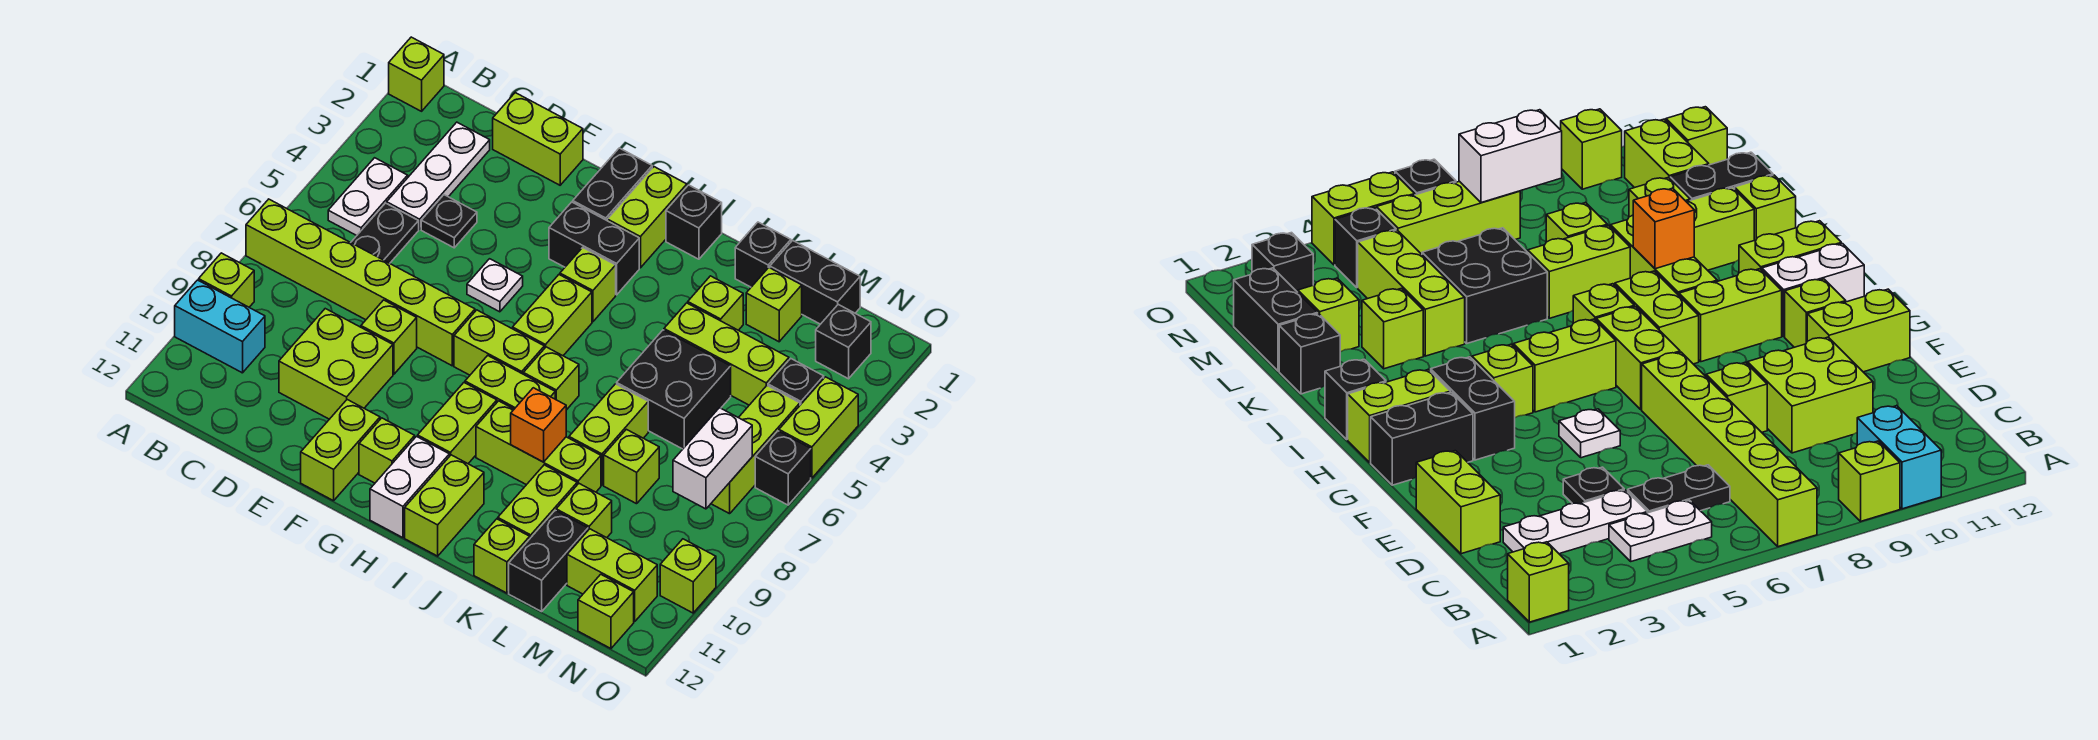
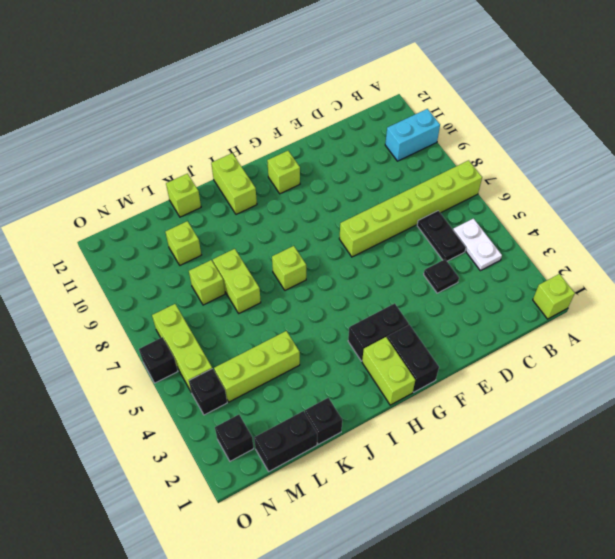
none -> lime 1x1 brick [199,253,254,307]
none -> white 1x3 plate [387,122,490,229]
none -> lime 1x2 brick [493,93,583,185]
none -> lime 2x2 brick [279,309,393,419]

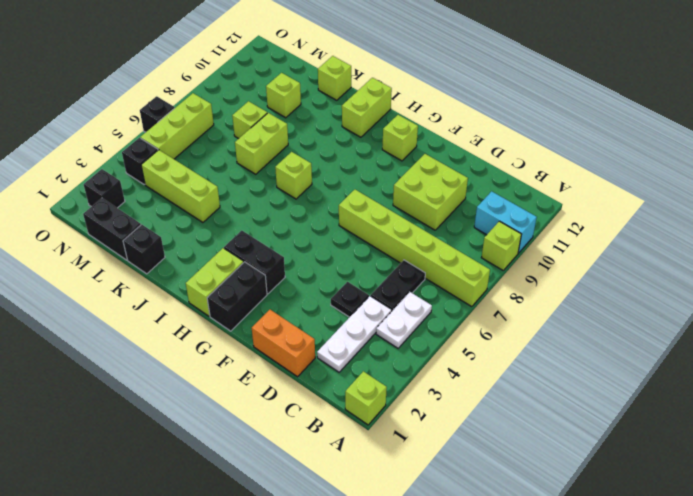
orange 1x2 brick [252,310,315,377] -> lime 1x2 brick [493,93,583,185]
none -> lime 1x1 brick [361,300,417,374]
none -> white 1x1 plate [467,259,523,312]
none -> lime 1x2 brick [301,400,380,501]
none -> lime 1x2 brick [454,310,544,375]

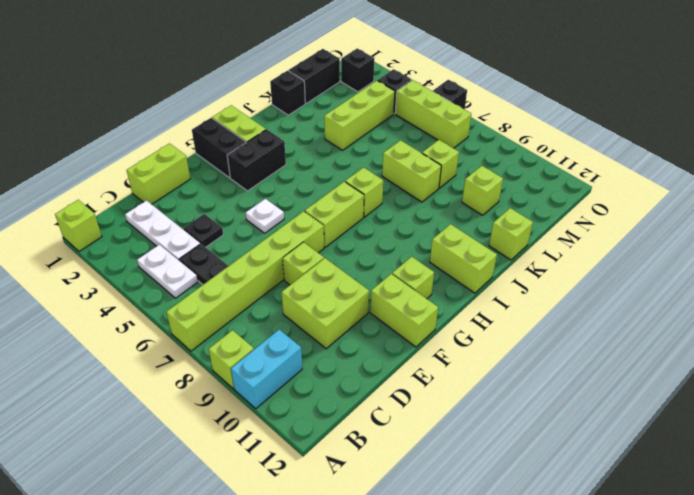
none -> lime 1x1 brick [560,248,616,322]
none -> lime 1x2 brick [513,275,592,356]
none -> lime 1x2 brick [465,356,555,409]
none -> lime 1x2 brick [418,383,497,464]

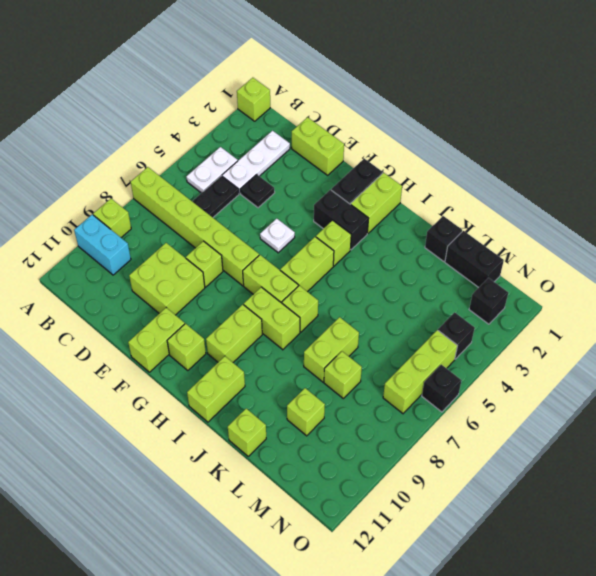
none -> white 1x2 brick [370,437,449,538]
none -> black 1x1 brick [666,185,722,259]
none -> lime 1x3 brick [476,401,601,492]
none -> lime 1x1 brick [688,276,743,330]

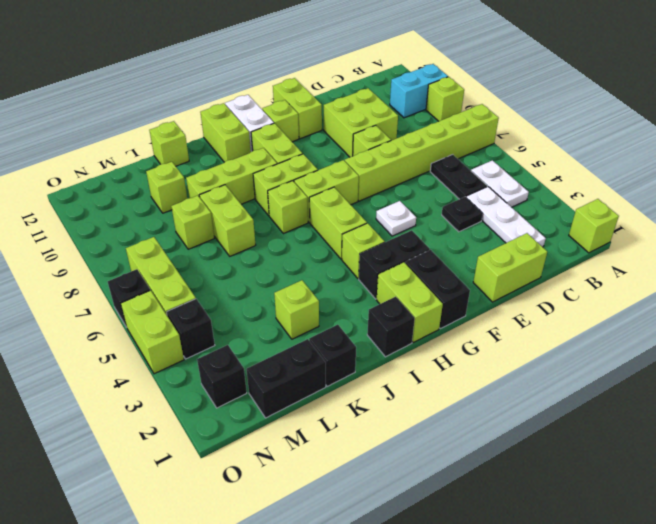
none -> lime 1x3 brick [664,303,789,405]
none -> black 2x2 brick [617,330,731,449]
none -> lime 1x2 brick [498,465,577,538]
none -> lime 1x1 brick [746,268,802,342]

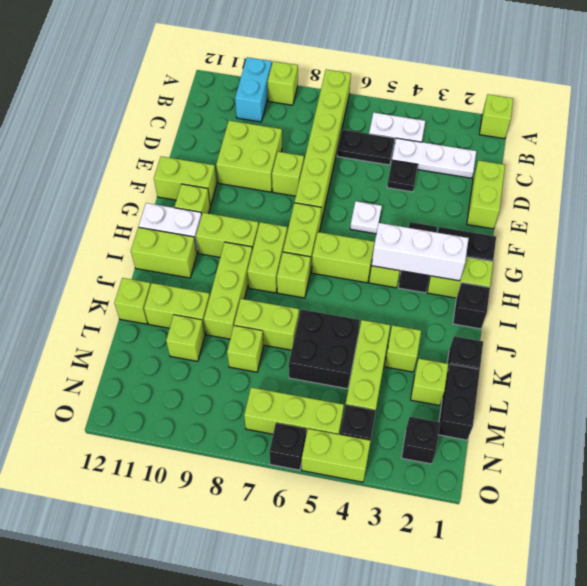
white 1x3 brick [372,223,469,281] -> none
none -> black 1x2 brick [509,510,588,612]
none -> lime 1x2 brick [567,529,657,621]
none -> lime 1x1 brick [578,574,634,648]
none -> lime 1x1 brick [660,539,716,613]

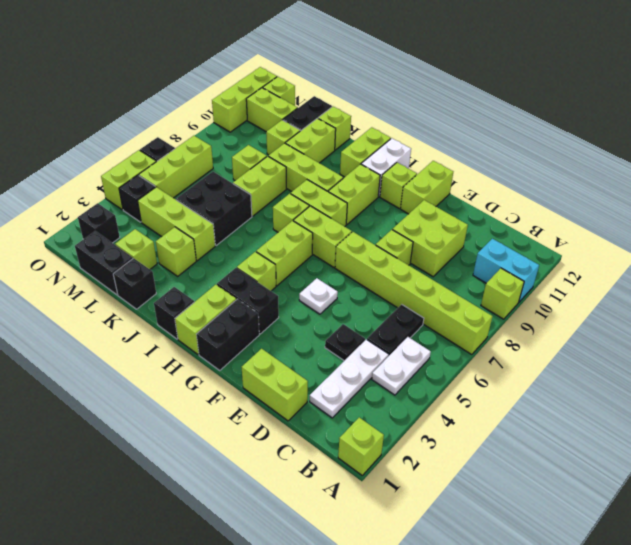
lime 1x3 brick [212,67,277,132] -> lime 1x1 brick [660,539,716,613]
none -> orange 1x1 brick [511,388,566,462]
none -> white 1x2 brick [673,408,752,509]

